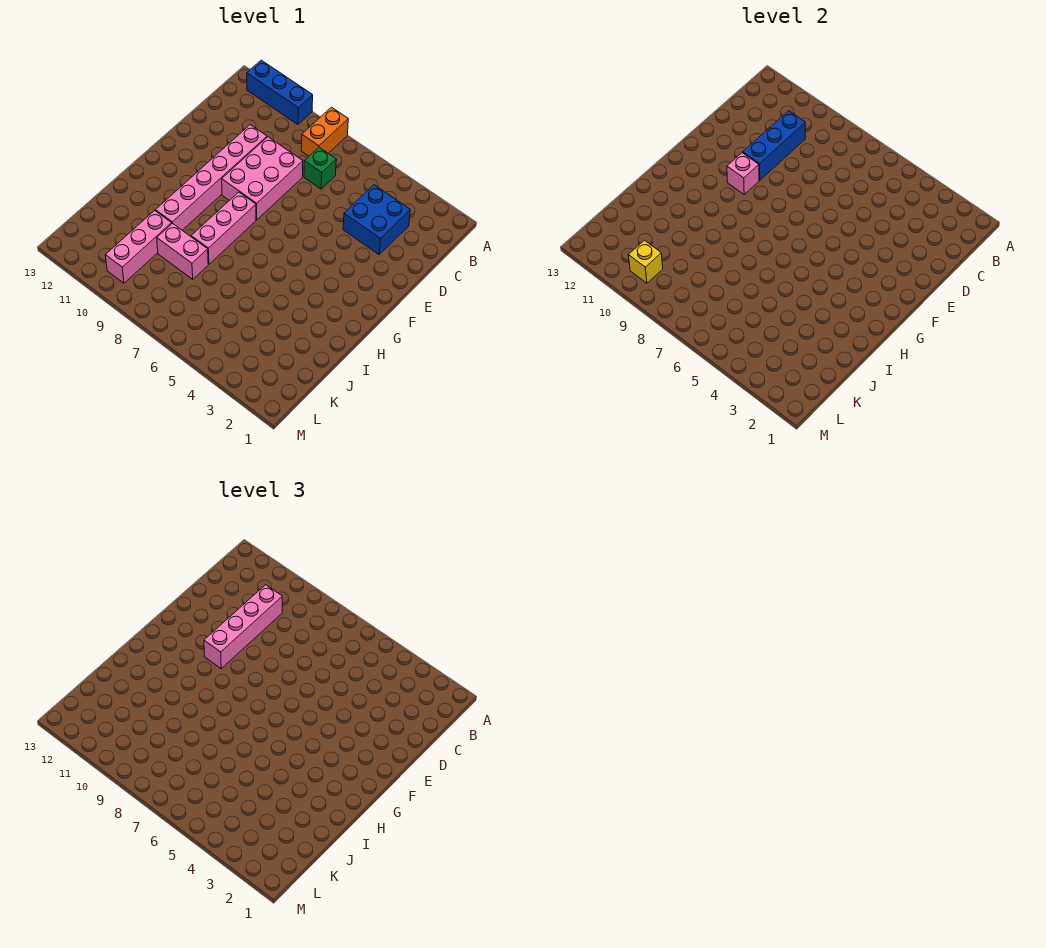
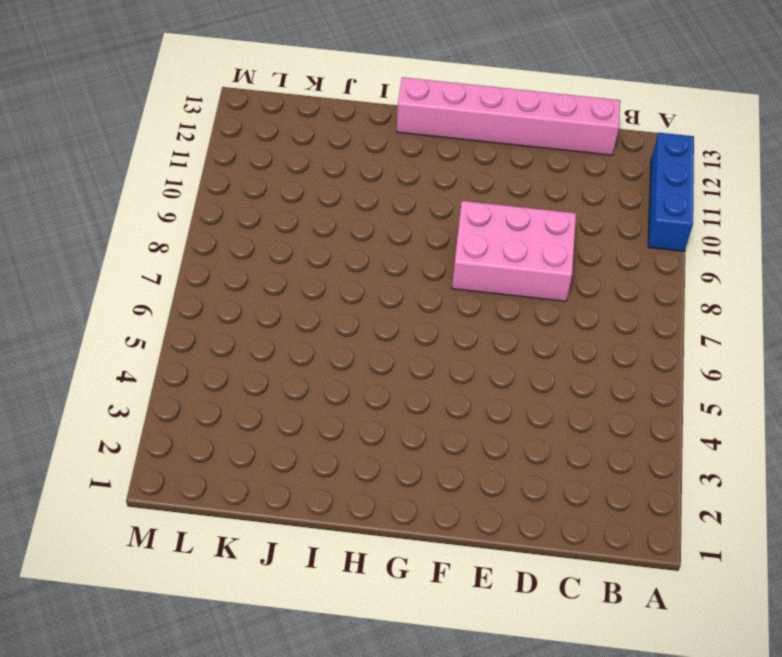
pink 1x6 brick [397,77,620,155] -> pink 1x6 brick moved to [155,125,267,230]
none -> orange 1x2 brick [301,107,348,156]
none -> blue 2x2 brick [343,185,410,255]
none -> green 1x1 brick [304,147,336,189]

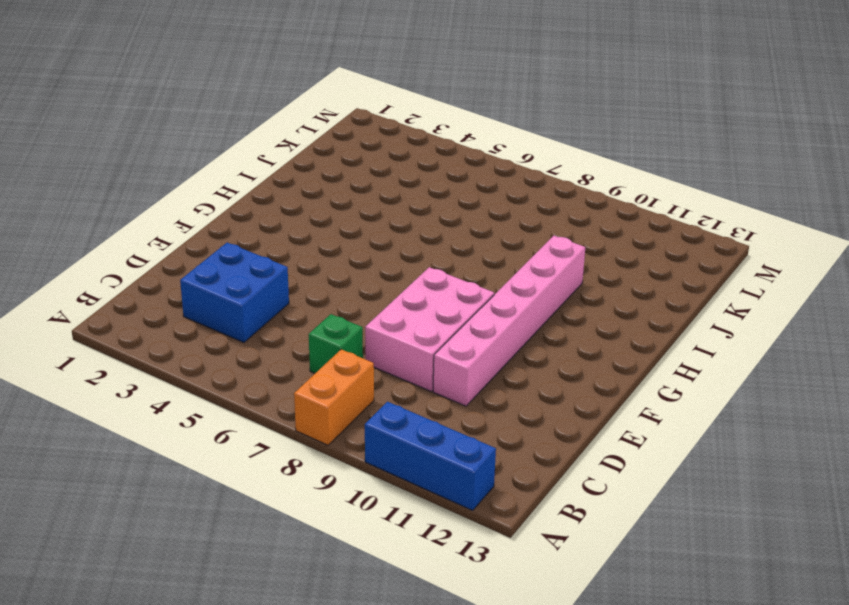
none -> pink 1x3 brick [191,192,256,264]
none -> pink 1x2 brick [157,223,208,279]
none -> pink 1x3 brick [106,211,172,283]

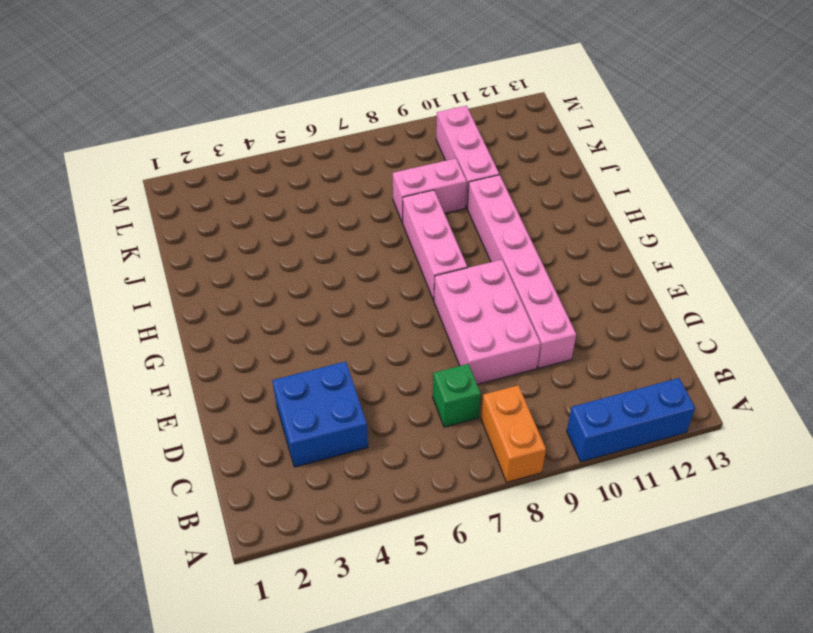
none -> blue 1x3 brick [743,111,805,180]
none -> pink 1x1 brick [727,153,759,194]
none -> yellow 1x1 brick [629,240,663,283]

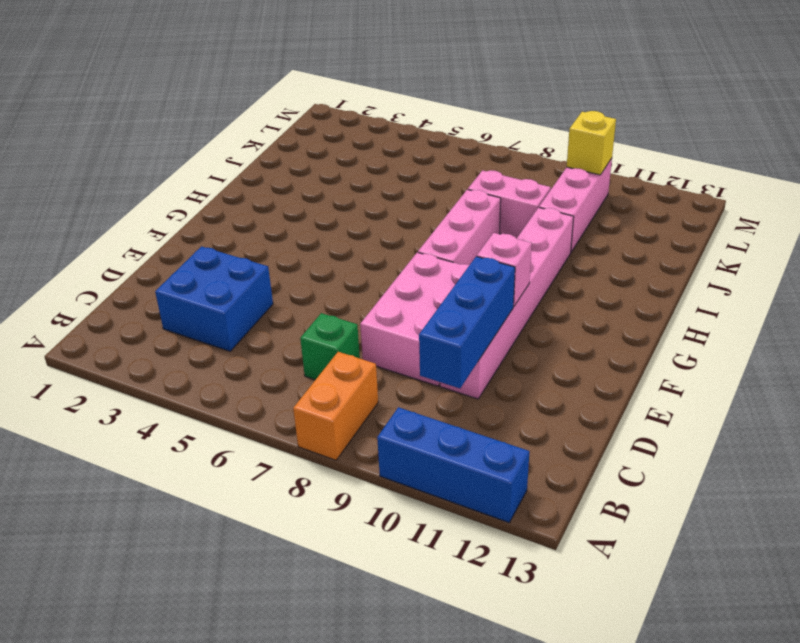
none -> pink 1x4 brick [204,585,282,668]

